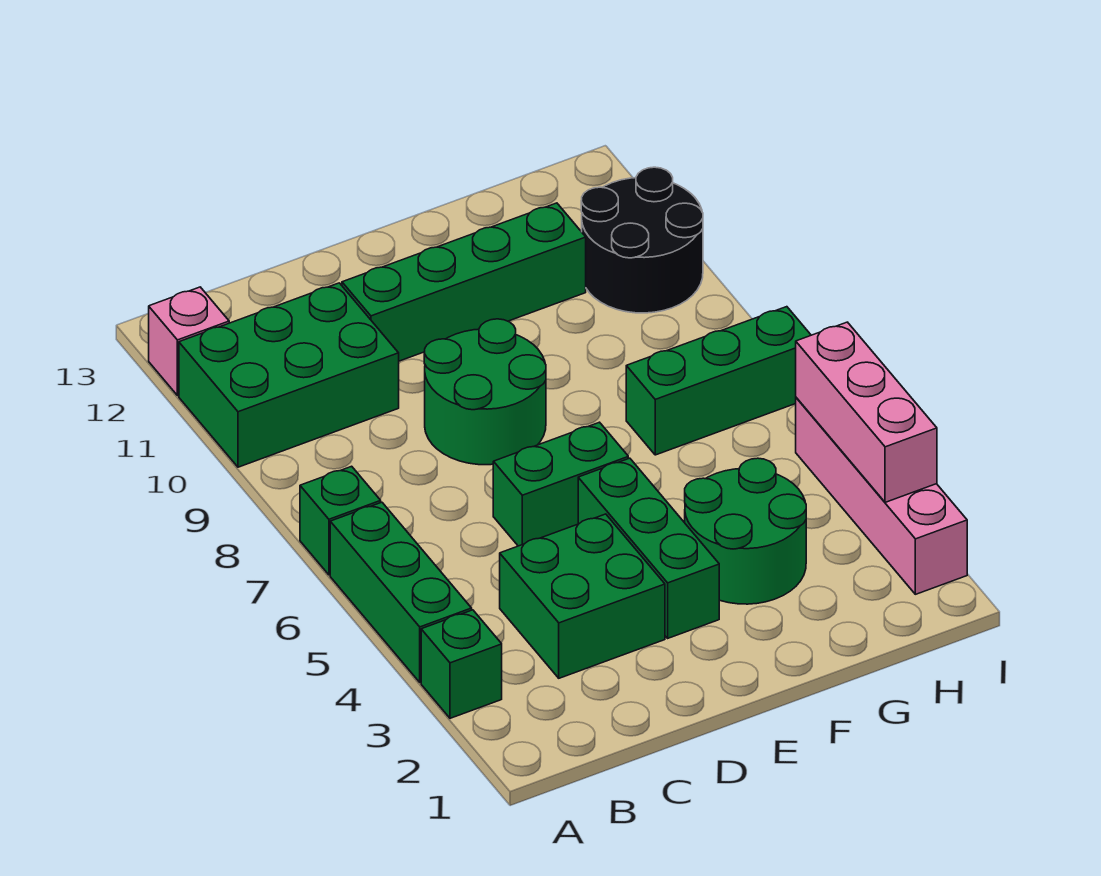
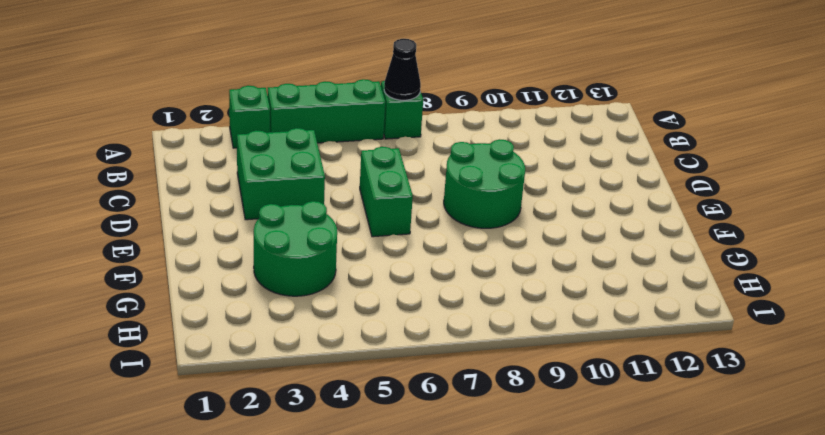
black 1x1 cone [384,39,421,100] -> none
none -> green 2x3 brick [179,283,399,467]
none -> pink 1x1 brick [148,287,229,396]
none -> green 1x4 brick [342,203,586,361]

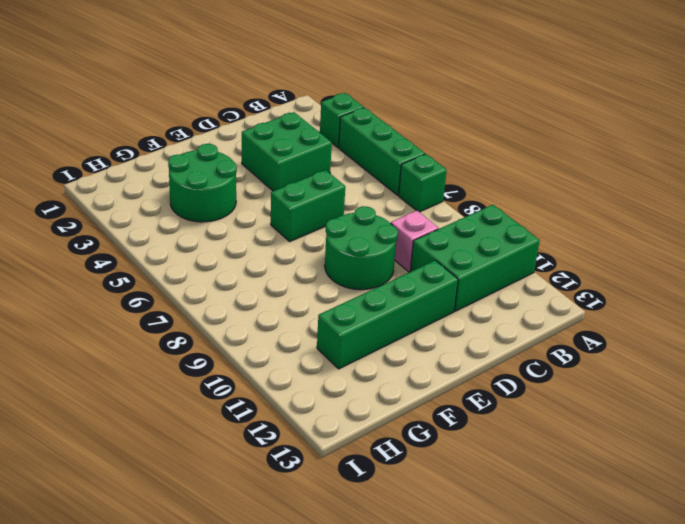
pink 1x1 brick [391,211,439,272] -> pink 1x1 brick moved to [148,287,229,396]
none -> green 1x3 brick [578,458,719,638]
none -> green 1x3 brick [626,307,811,455]
none -> black 2x2 round brick [581,167,703,313]

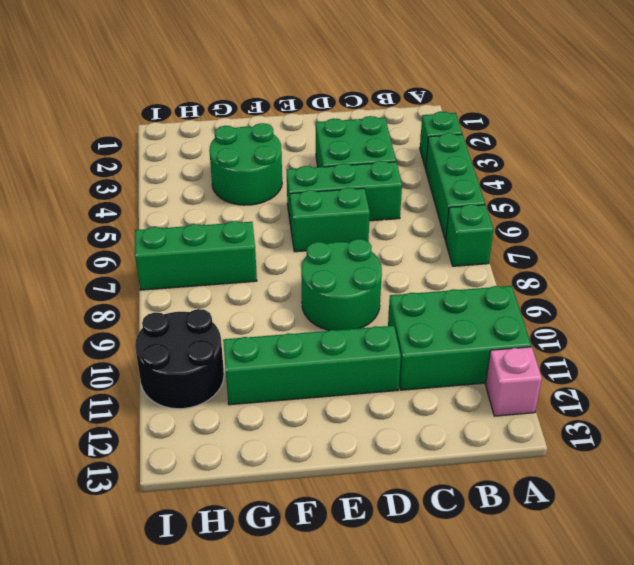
green 1x3 brick [287,161,402,226] -> green 1x3 brick turned to [578,458,719,638]
none -> pink 1x4 brick [796,398,967,594]
none -> pink 1x3 brick [796,322,937,502]

